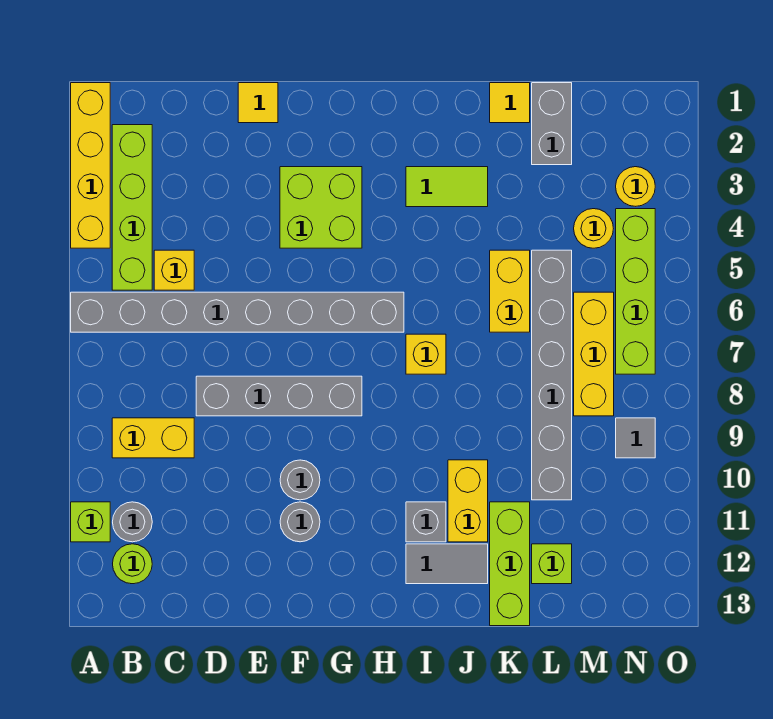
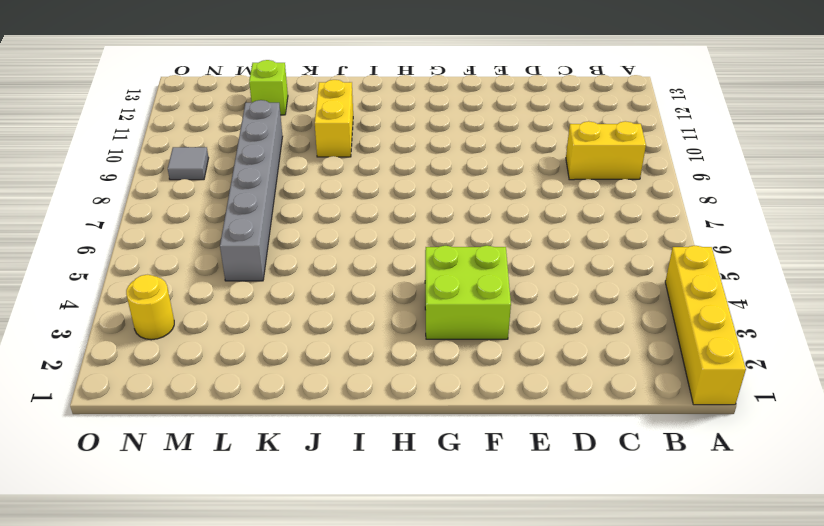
none -> grey 1x8 brick [71,292,404,332]
none -> lime 1x1 brick [71,502,110,542]
none -> lime 1x4 brick [112,125,152,290]

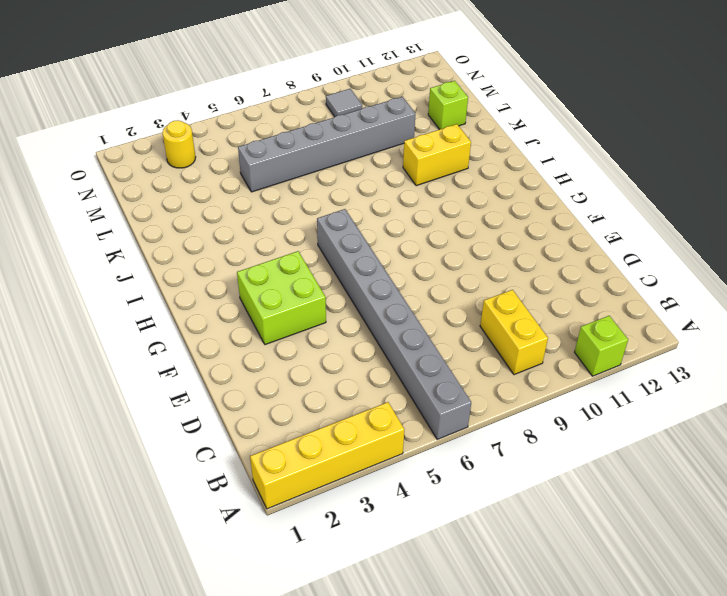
none -> lime 1x4 brick [112,125,152,290]
none -> grey 1x1 round brick [113,502,152,542]
none -> lime 1x1 round brick [113,544,152,584]

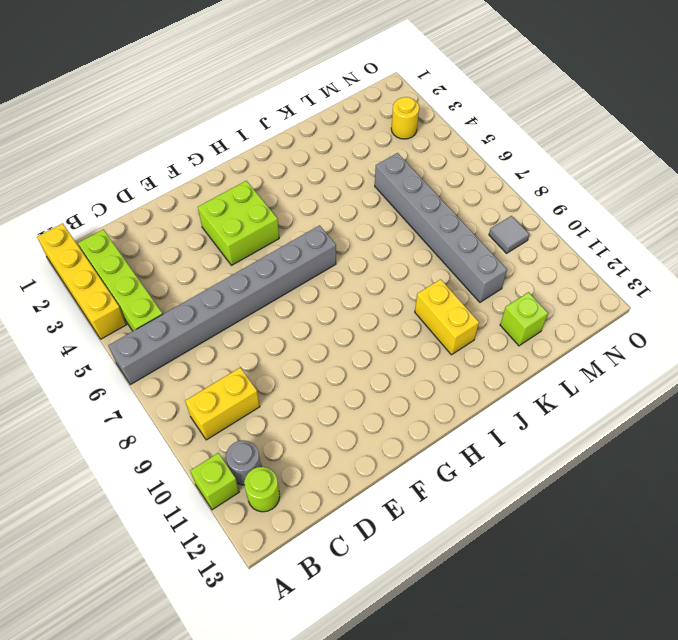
none -> yellow 1x1 brick [154,250,194,290]
none -> grey 1x4 brick [196,376,362,416]
none -> yellow 1x1 tile [238,83,278,123]

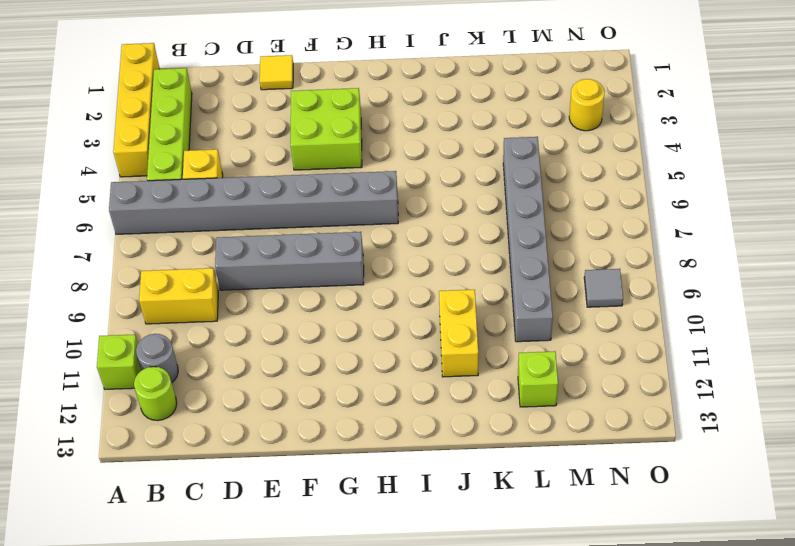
none -> grey 1x1 round brick [280,460,320,500]
none -> grey 1x1 round brick [280,502,320,542]
none -> lime 1x2 tile [406,167,488,207]

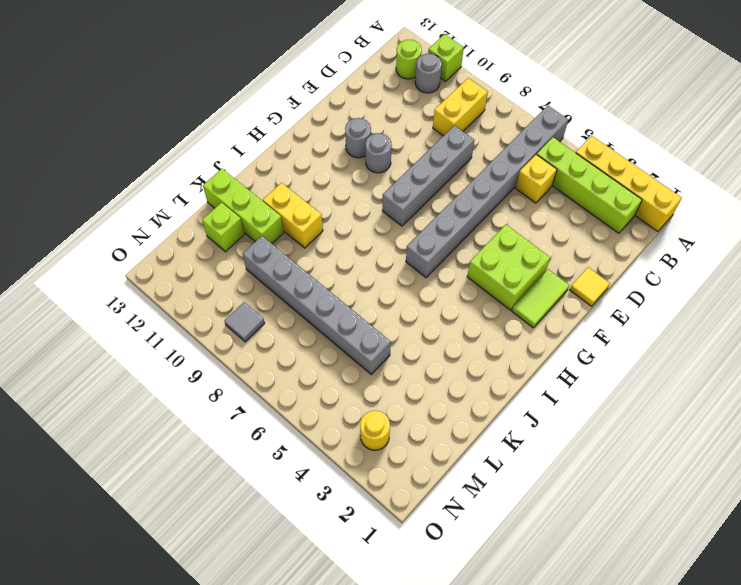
lime 1x2 tile [512,269,569,328] -> lime 1x2 tile moved to [406,167,488,207]
none -> yellow 1x1 brick [406,334,446,374]
none -> grey 1x1 brick [406,502,446,542]
none -> grey 1x2 tile [406,544,488,584]

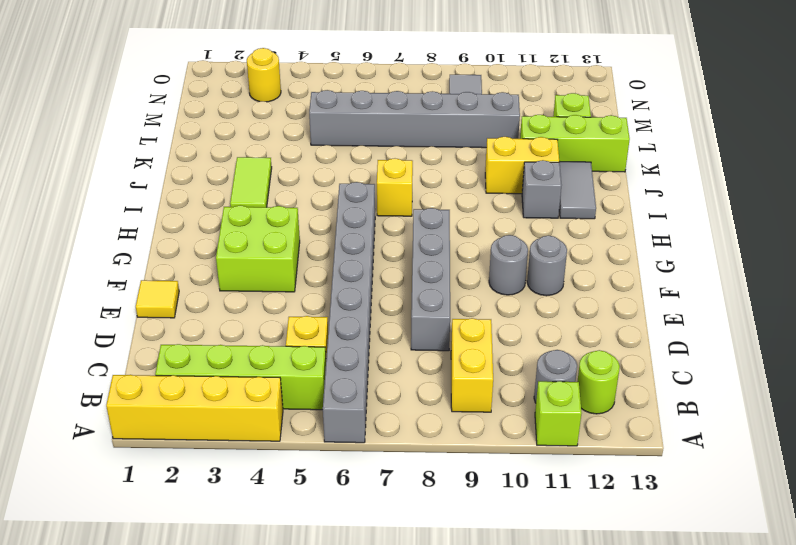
none -> yellow 1x1 tile [490,83,530,123]
none -> yellow 1x2 brick [490,250,530,332]
none -> grey 1x2 brick [532,83,572,165]

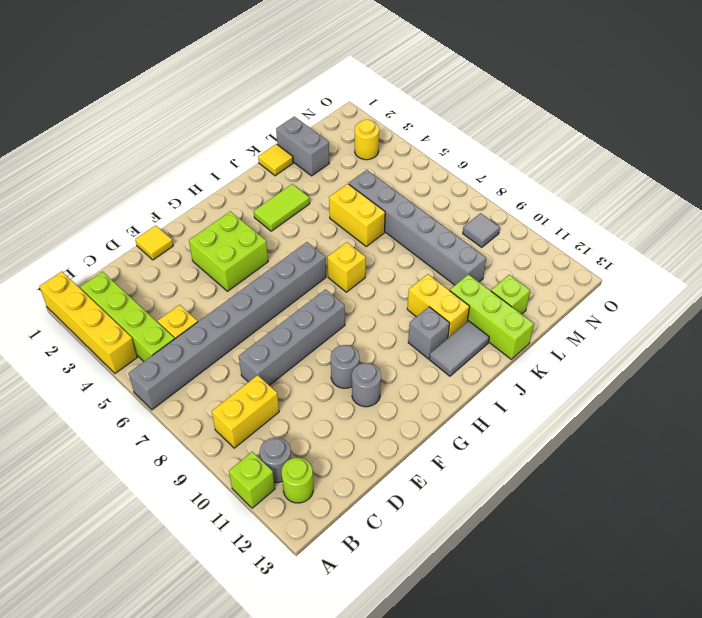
none -> yellow 1x1 round brick [574,209,613,248]
none -> yellow 1x3 brick [574,292,614,416]
none -> lime 1x4 brick [616,209,655,374]

